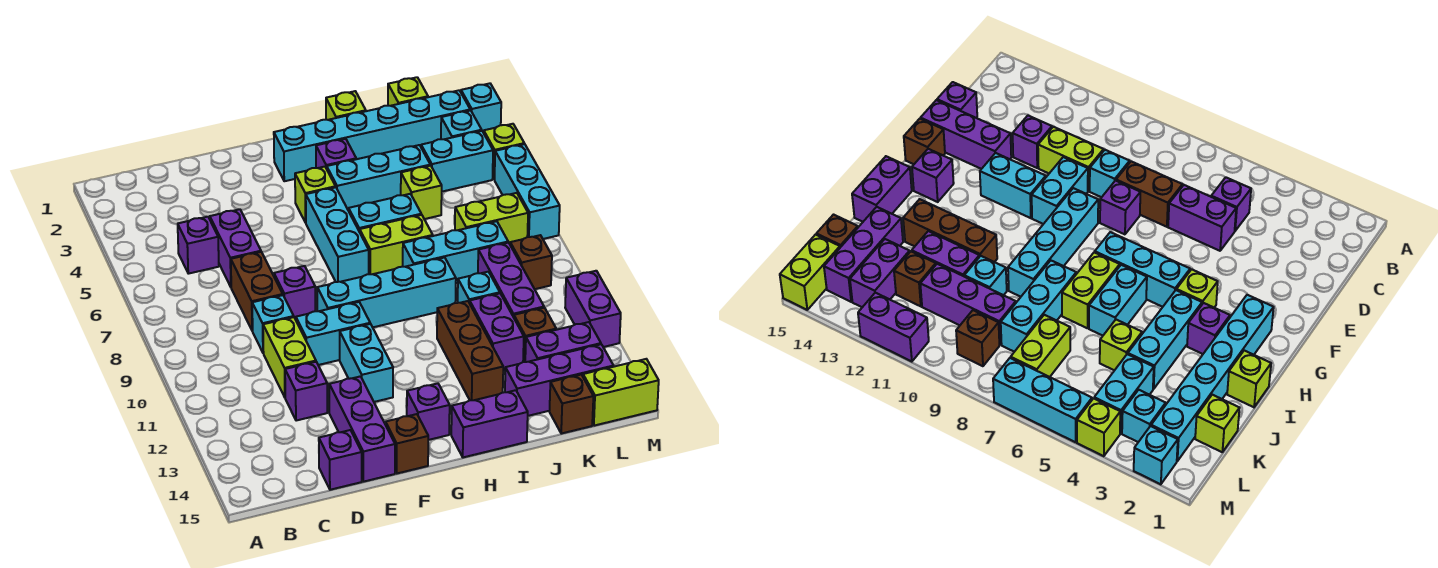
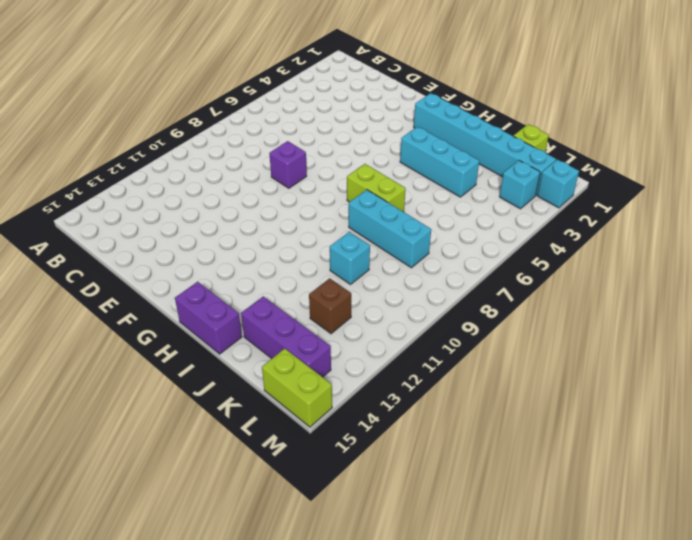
none -> purple 1x1 brick [178,217,219,274]
none -> purple 1x2 brick [210,209,261,287]
none -> brown 1x2 brick [231,252,283,331]
none -> cyan 1x1 brick [252,295,294,353]

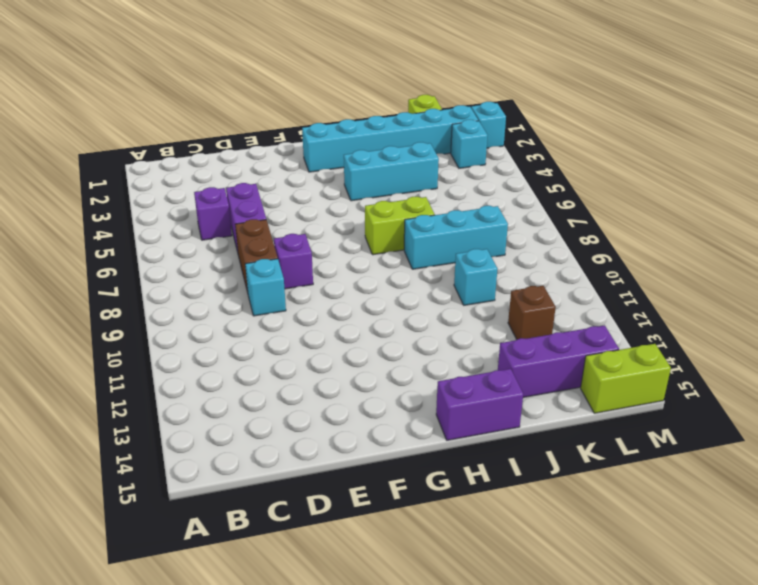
none -> lime 1x2 brick [263,317,316,397]
none -> purple 1x1 brick [285,362,327,421]
none -> purple 1x1 brick [319,430,362,490]
none -> cyan 1x2 brick [296,302,370,365]

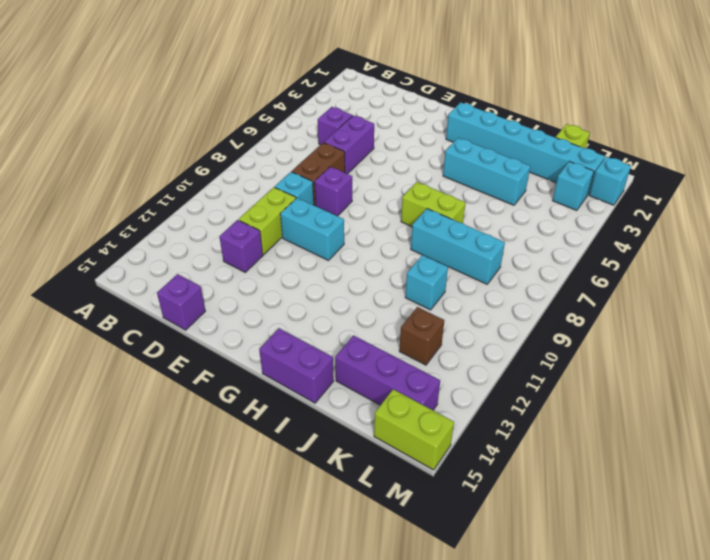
none -> purple 1x3 brick [329,376,395,482]
none -> cyan 1x4 brick [317,258,456,327]
none -> cyan 1x2 brick [340,324,393,402]
none -> brown 1x1 brick [386,414,428,473]

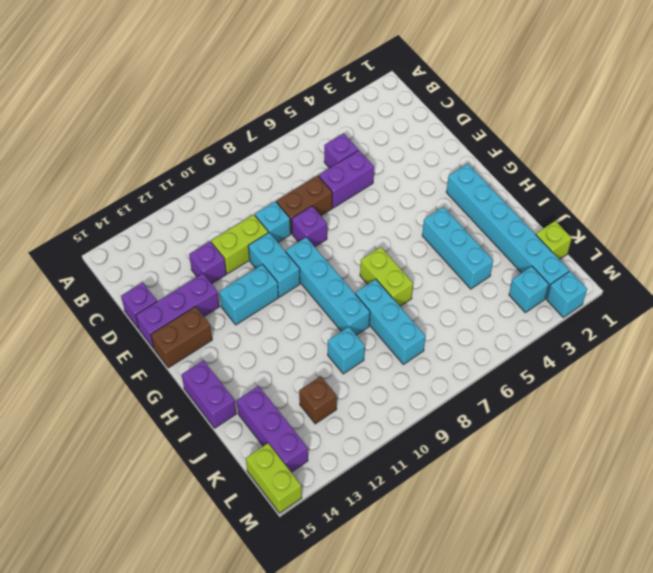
brown 1x2 brick [151,307,212,368] -> brown 1x1 brick [386,414,428,473]
none -> lime 1x1 brick [295,167,336,223]
none -> cyan 1x3 brick [306,187,369,282]
none -> purple 1x1 brick [407,383,450,440]
none -> purple 1x1 brick [316,139,356,169]

